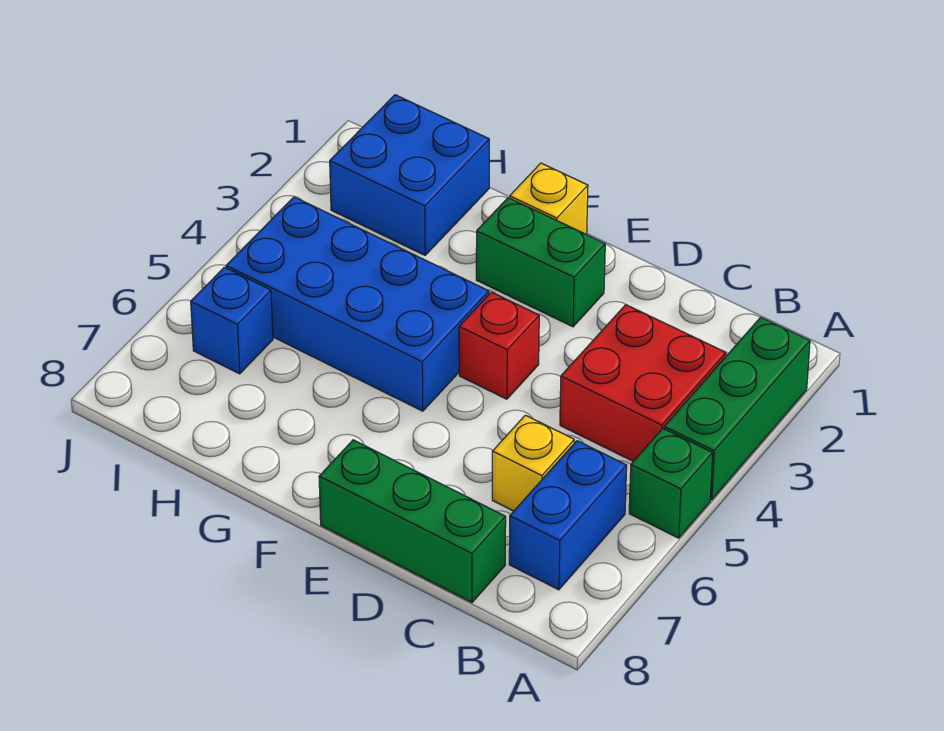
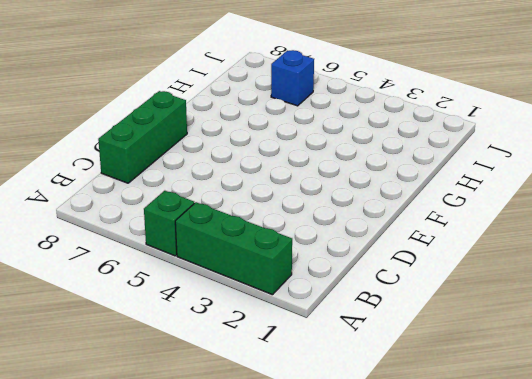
none -> red 2x2 brick [560,305,726,461]
none -> blue 1x2 brick [509,441,627,590]
none -> yellow 1x1 brick [492,415,574,511]

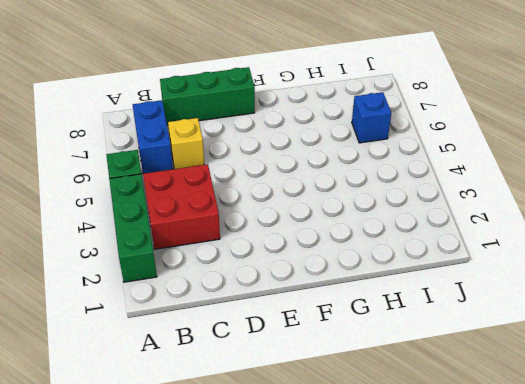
none -> green 1x2 brick [476,198,605,327]
none -> red 1x1 brick [459,292,539,399]
none -> yellow 1x1 brick [510,163,588,234]

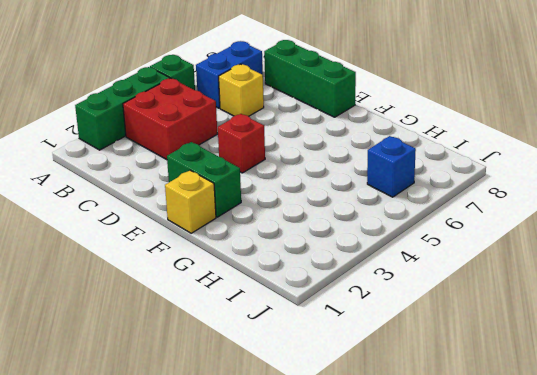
none -> blue 2x4 brick [226,197,489,411]
none -> blue 2x2 brick [330,95,489,255]

